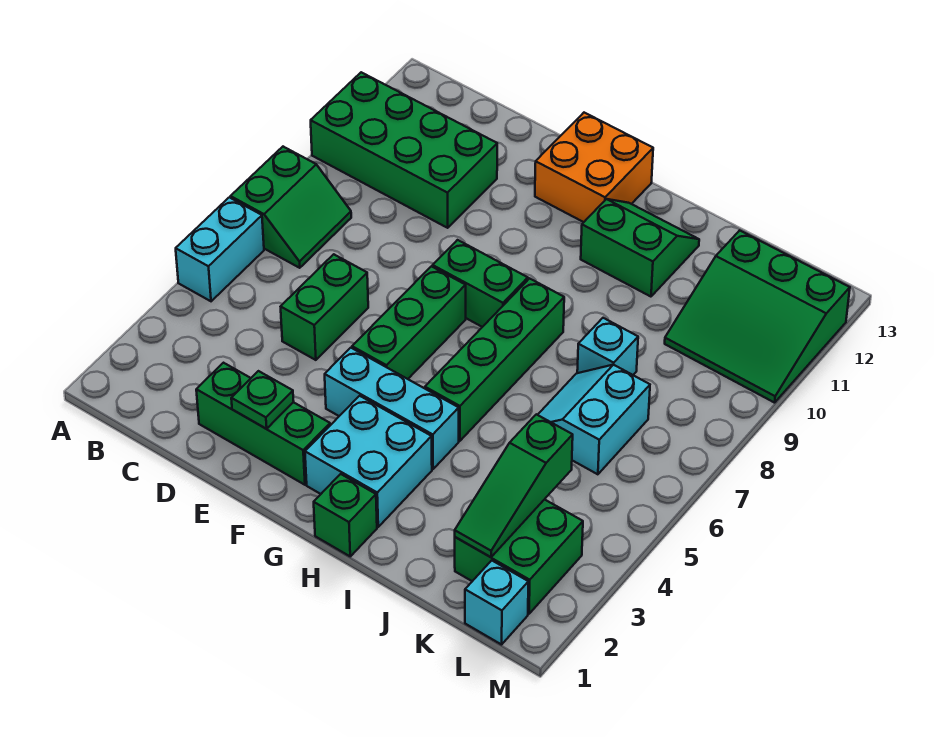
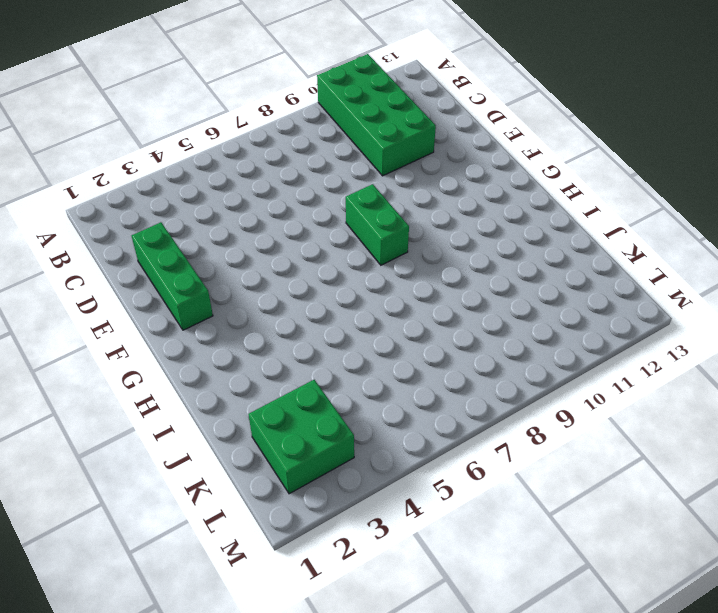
none -> cyan 1x2 brick [176,197,264,301]
none -> green 2x2 slope [231,147,351,268]
none -> green 1x2 brick [281,254,368,360]

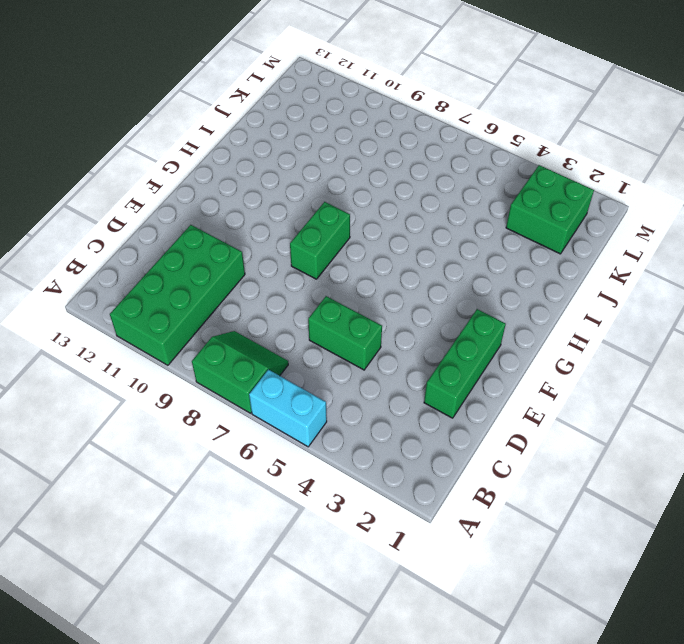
none -> cyan 1x3 brick [325,348,459,469]
none -> green 1x3 brick [352,266,466,379]
none -> orange 2x2 brick [535,113,653,222]

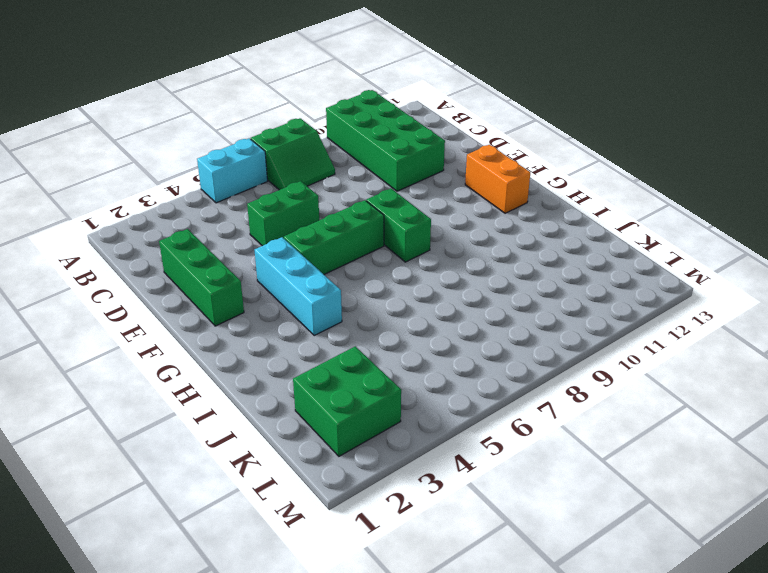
orange 1x2 brick [465,145,530,213] -> orange 2x2 brick [535,113,653,222]
none -> cyan 2x2 brick [305,396,432,527]
none -> green 1x1 brick [314,474,377,556]
none -> green 1x4 brick [425,278,564,441]

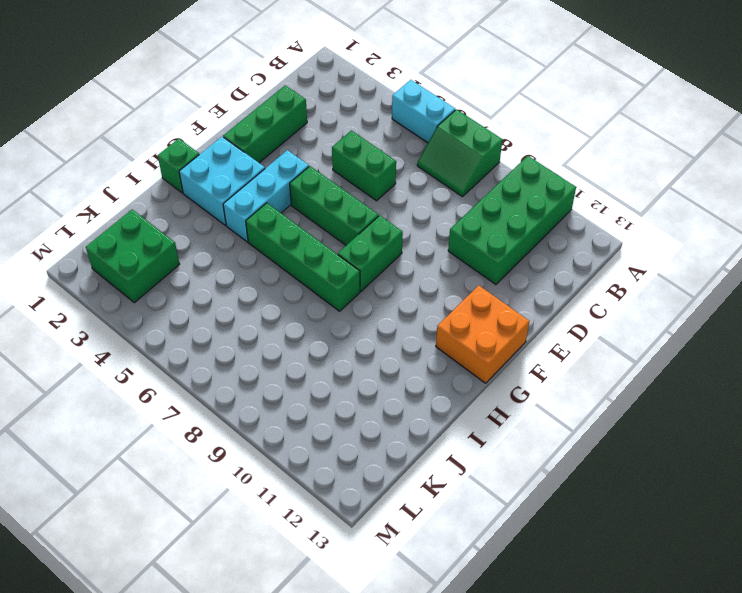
none -> green 2x2 slope [581,199,699,297]
none -> cyan 2x2 slope [538,365,650,474]
none -> cyan 1x1 brick [577,318,638,375]

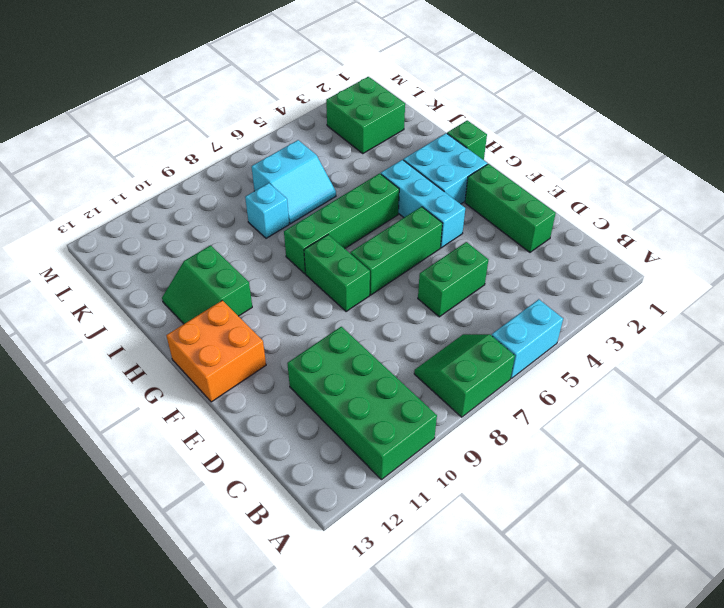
none -> green 3x3 slope [665,230,850,403]
none -> cyan 1x1 brick [465,560,528,645]
none -> green 1x1 plate [231,371,294,429]

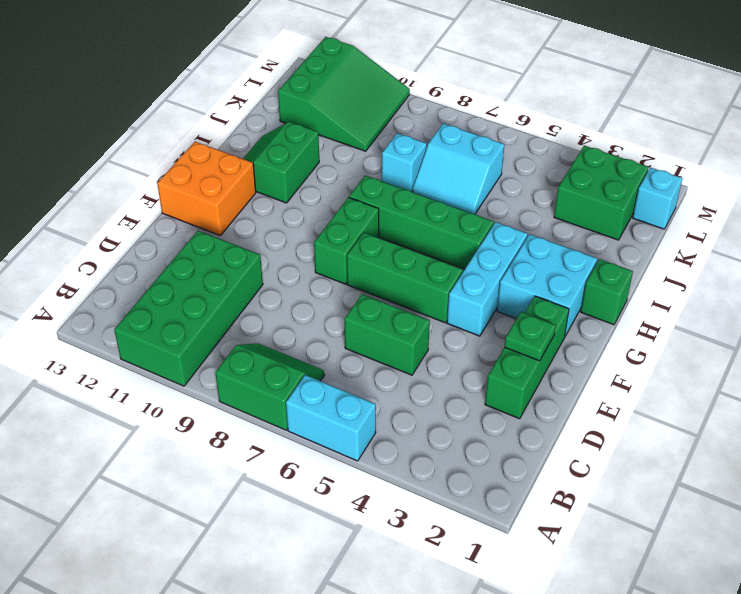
none -> green 1x3 slope [455,414,573,557]

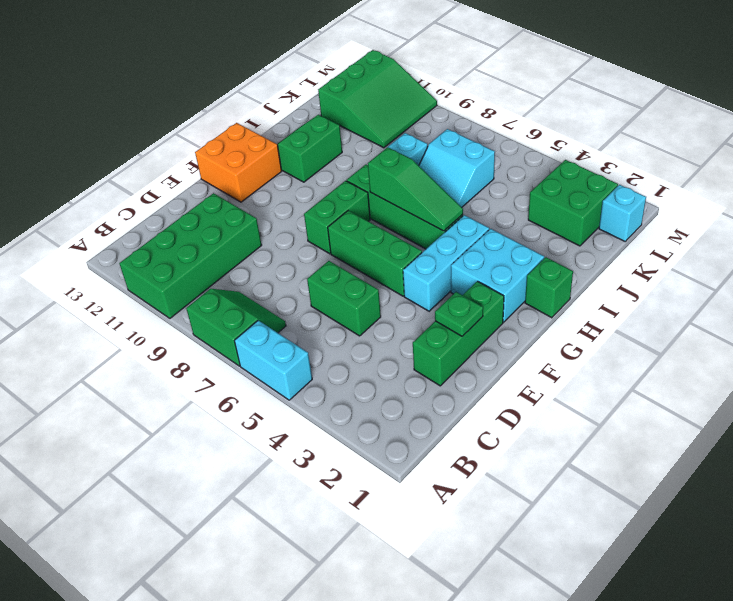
green 1x3 slope [368,147,463,231] -> green 1x3 slope moved to [455,414,573,557]

